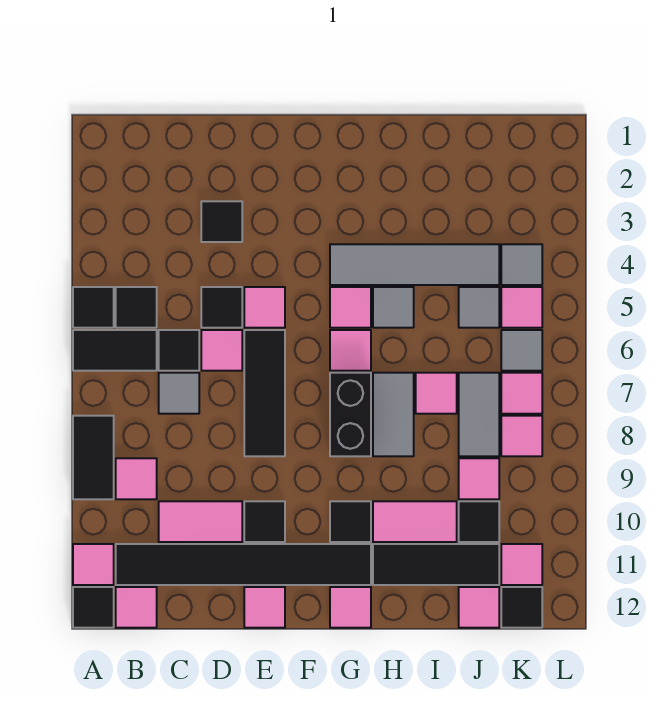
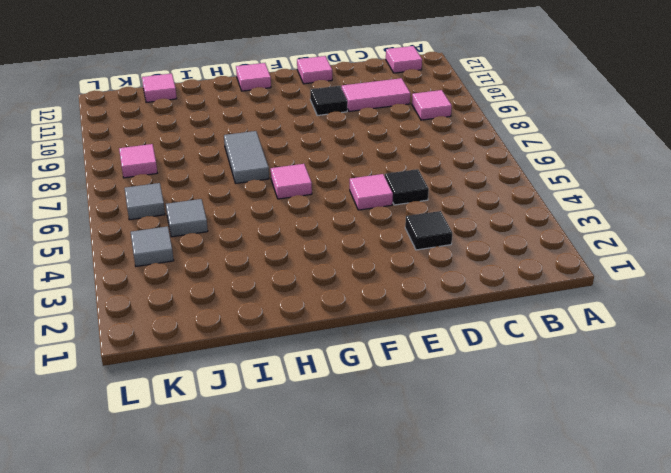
none -> black 1x1 tile [73,287,114,328]
none -> black 1x2 tile [73,330,157,371]
none -> black 1x2 tile [73,416,114,499]
none -> pink 1x1 tile [73,544,114,585]

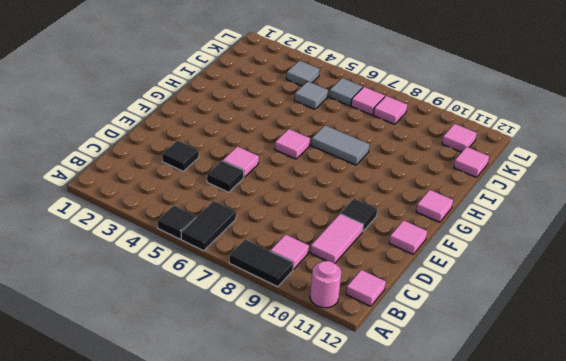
pink 1x1 round brick [310,261,341,308] -> pink 1x1 tile [73,544,114,585]
none -> black 1x1 tile [73,587,114,628]
none -> black 1x1 tile [116,287,157,328]
none -> black 1x6 tile [116,544,371,585]
none -> black 1x1 tile [159,330,199,371]

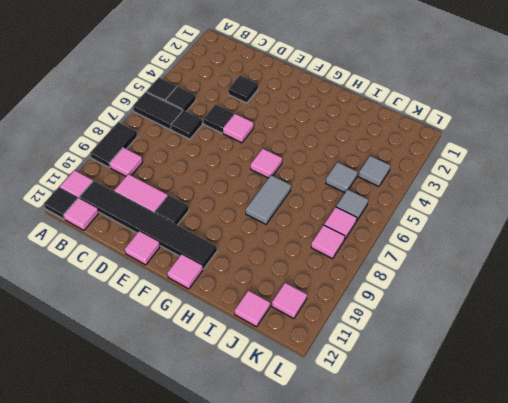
none -> grey 1x1 tile [159,373,199,414]
none -> pink 1x1 tile [201,330,242,371]
none -> black 1x3 tile [244,330,285,456]
none -> grey 1x4 tile [330,244,499,285]

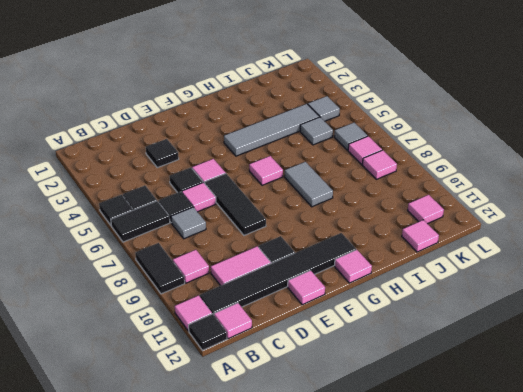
none -> pink 1x1 tile [330,287,371,328]
none -> black 1x2 brick [330,373,371,456]
none -> black 1x1 tile [330,501,371,542]
none -> grey 1x1 tile [373,287,414,328]

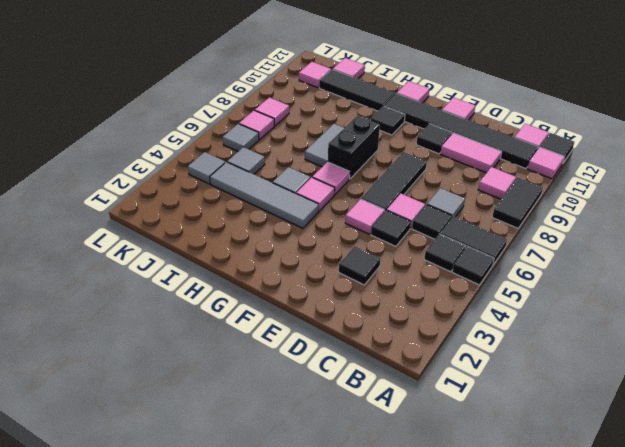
none -> pink 1x2 tile [373,501,457,542]
none -> pink 1x1 tile [416,373,457,414]
none -> grey 1x2 tile [459,373,499,456]
none -> pink 1x1 tile [459,458,499,499]

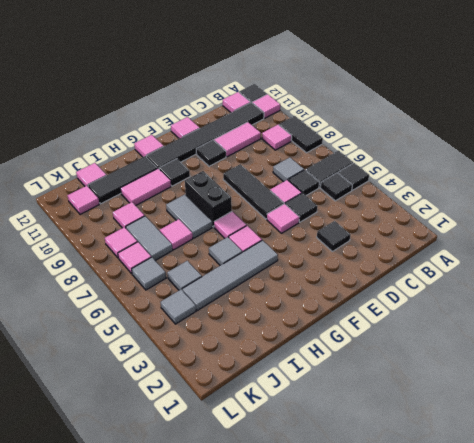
none -> black 1x1 tile [459,501,499,542]
none -> pink 1x1 tile [501,287,542,328]
none -> black 1x1 tile [501,587,542,628]

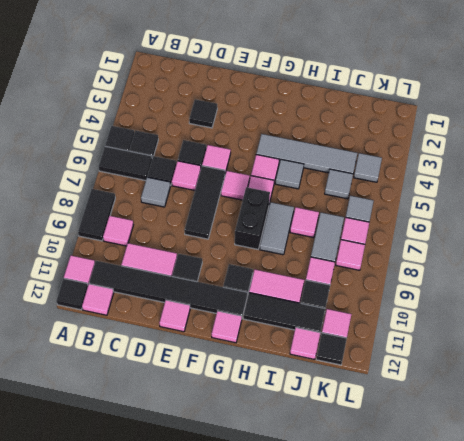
pink 1x1 tile [221,171,250,200] -> pink 1x1 tile moved to [501,287,542,328]

